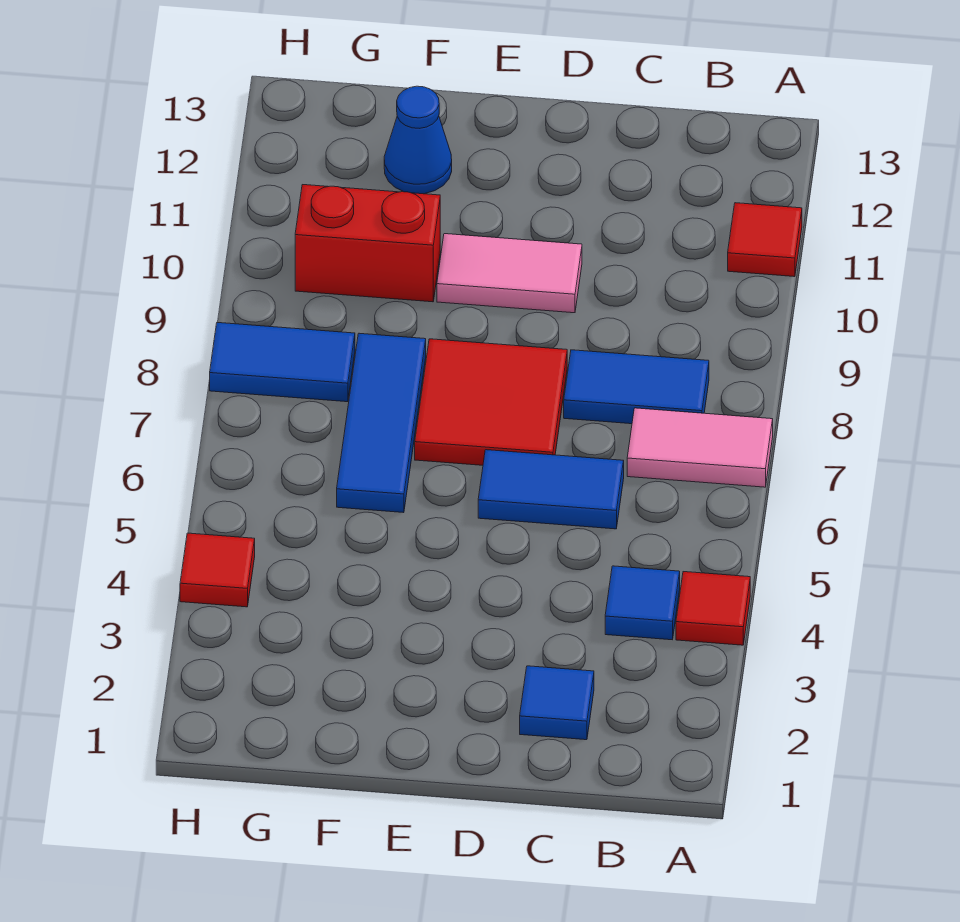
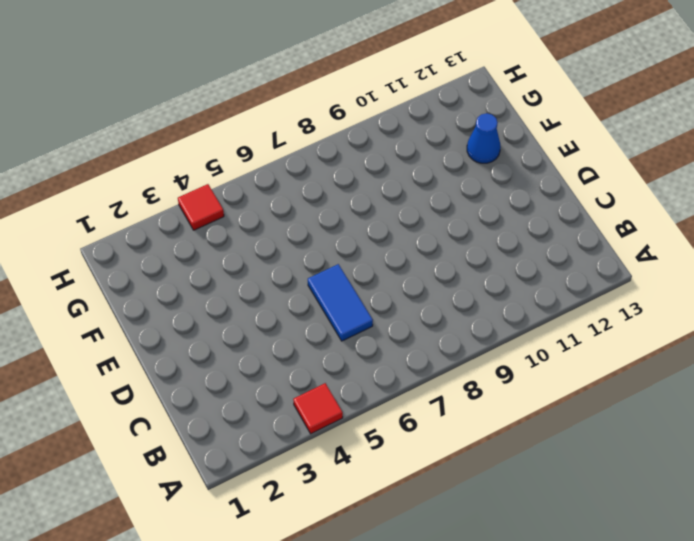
none -> pink 1x2 tile [627,408,773,487]
none -> red 1x1 tile [728,203,802,277]
none -> blue 1x1 tile [605,566,680,640]

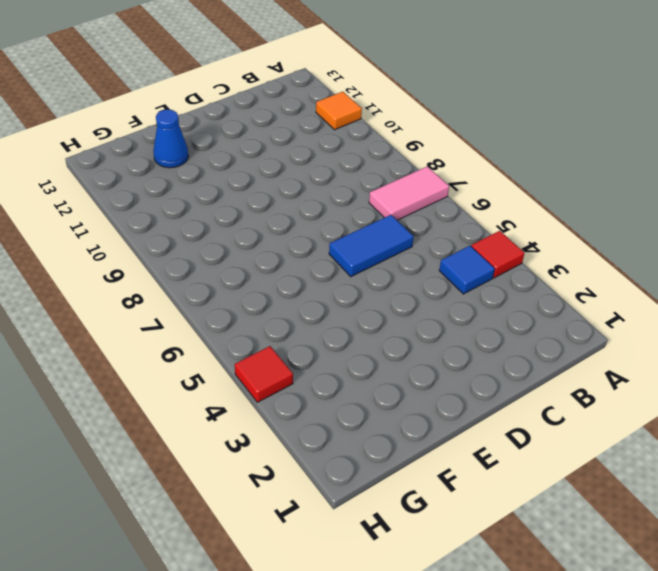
orange 1x1 tile [316,92,362,130] -> red 1x1 tile [728,203,802,277]
none -> blue 1x2 tile [564,350,709,424]
none -> blue 1x1 tile [520,666,594,740]
none -> red 2x2 tile [415,339,567,465]

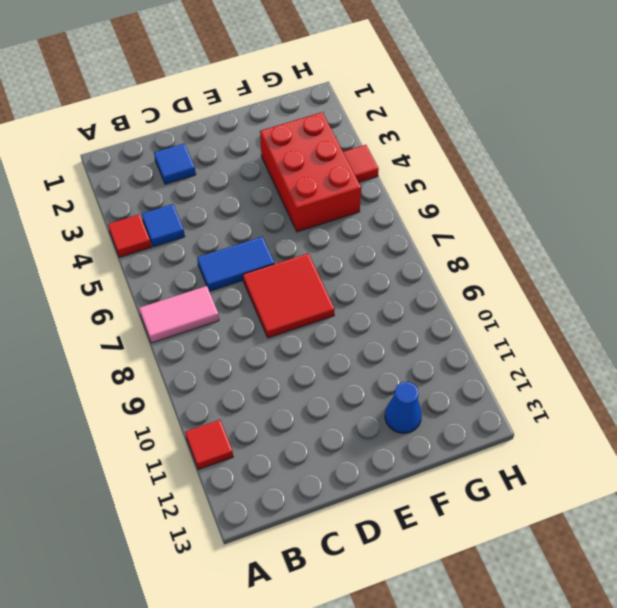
red 2x3 brick [260,112,361,232] -> none
none -> blue 1x2 tile [564,350,709,424]
none -> pink 1x2 tile [437,234,582,313]
none -> blue 1x3 tile [337,333,426,513]

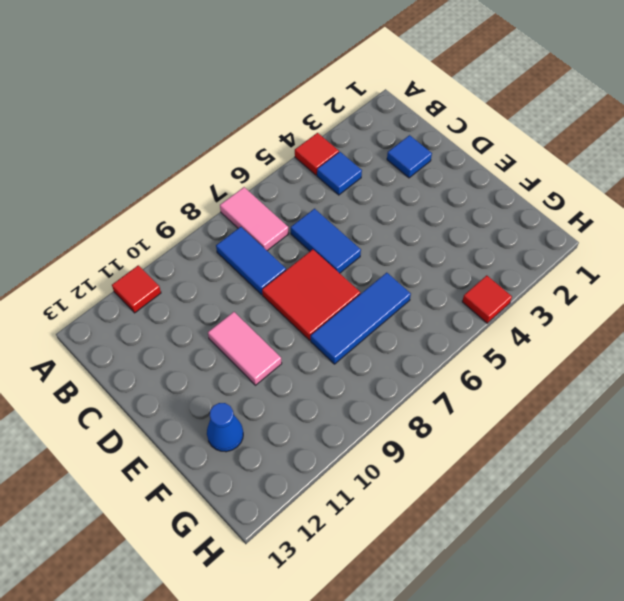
none -> red 1x2 brick [295,185,440,302]
none -> blue 1x2 tile [210,322,355,402]

